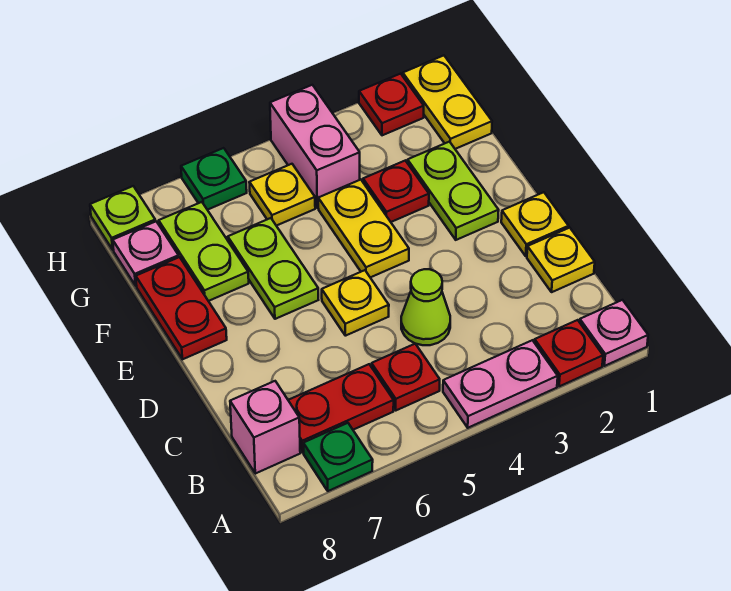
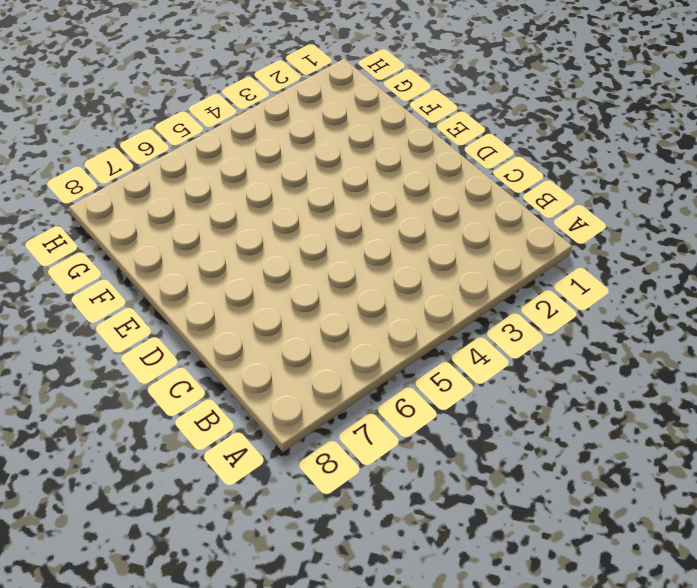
none -> pink 1x1 plate [580,300,648,366]
none -> red 1x1 plate [535,320,603,386]
none -> pink 1x2 plate [443,340,558,428]

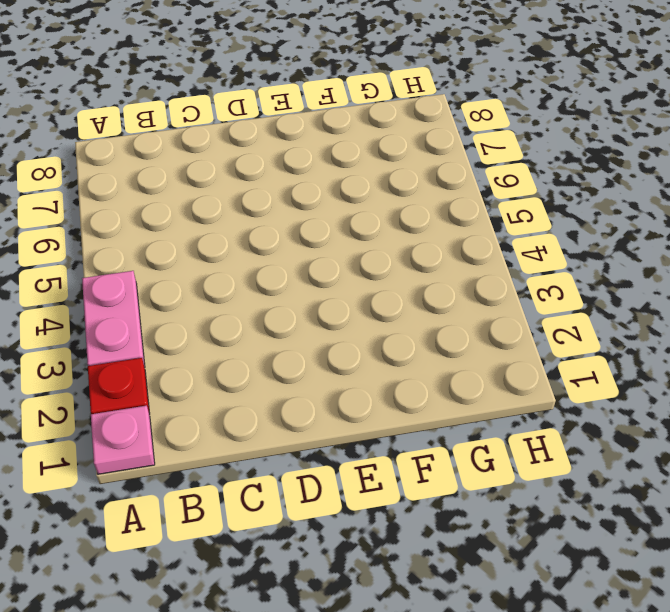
none -> green 1x1 plate [303,423,373,491]
none -> red 1x1 plate [372,344,440,410]
none -> red 1x2 plate [288,364,394,452]

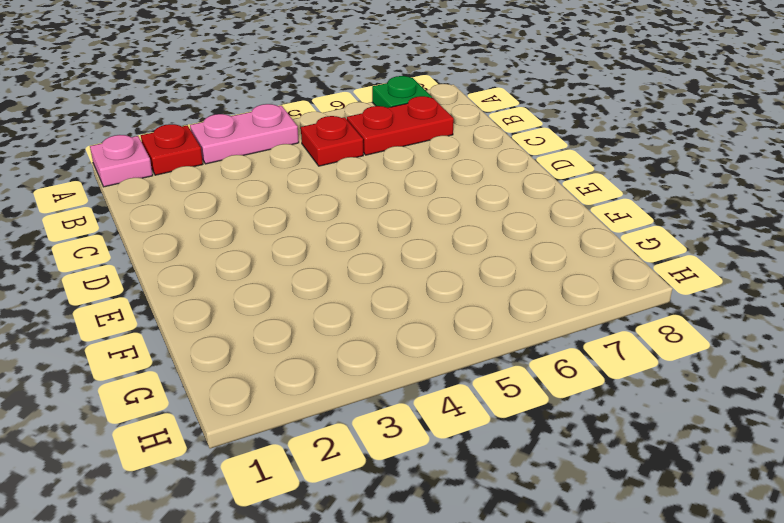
none -> pink 1x1 brick [230,381,300,474]
none -> yellow 1x1 plate [527,228,595,292]
none -> lime 1x1 cone [401,269,450,345]

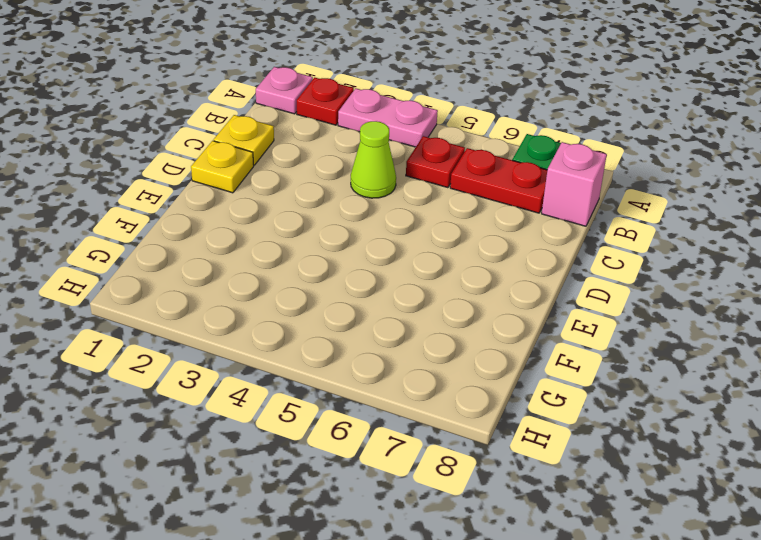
none -> yellow 1x1 plate [322,270,389,336]
none -> lime 1x2 plate [408,142,499,240]
none -> yellow 1x2 plate [318,180,409,277]

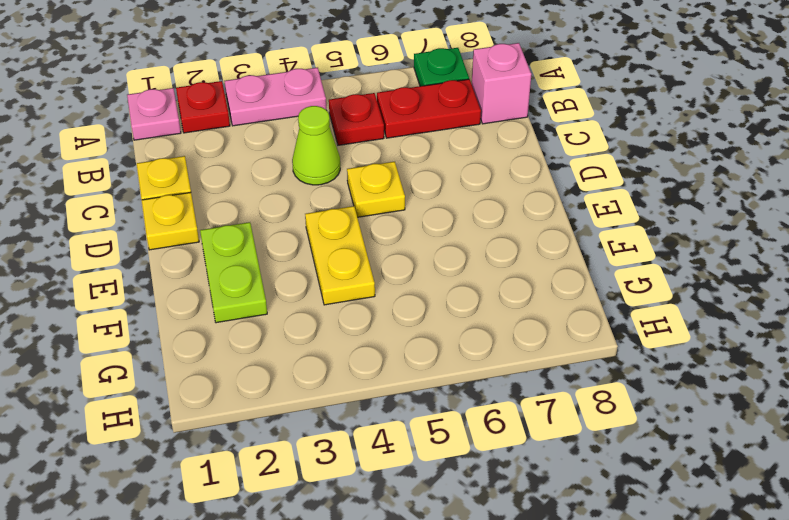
none -> lime 1x2 plate [228,218,318,319]
none -> red 1x2 plate [136,257,227,359]
none -> red 1x1 plate [363,161,429,222]

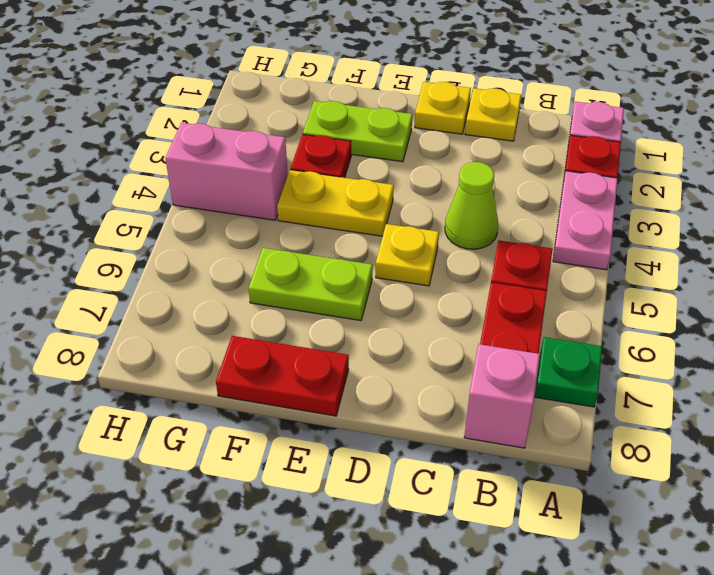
none -> lime 1x2 plate [159,202,249,301]
none -> yellow 1x2 plate [403,56,492,149]
none -> yellow 1x1 plate [249,164,315,226]

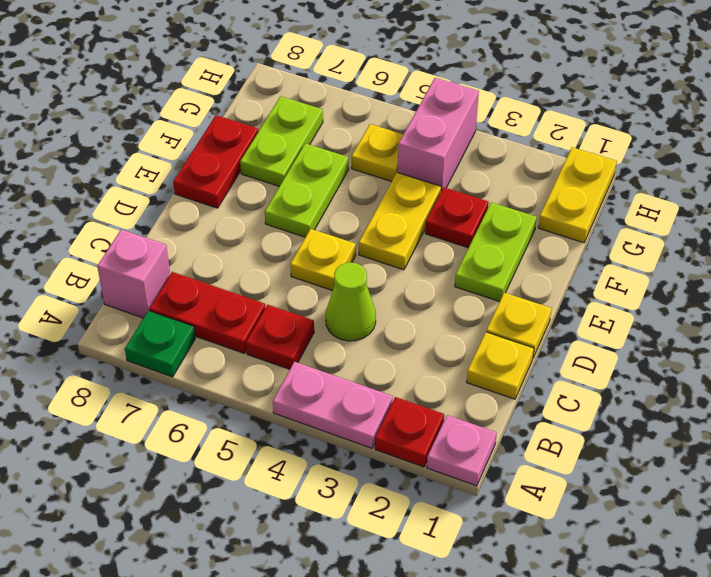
none -> pink 1x1 plate [113,221,179,286]
none -> red 1x1 plate [359,74,424,135]
none -> green 1x1 plate [181,148,247,210]

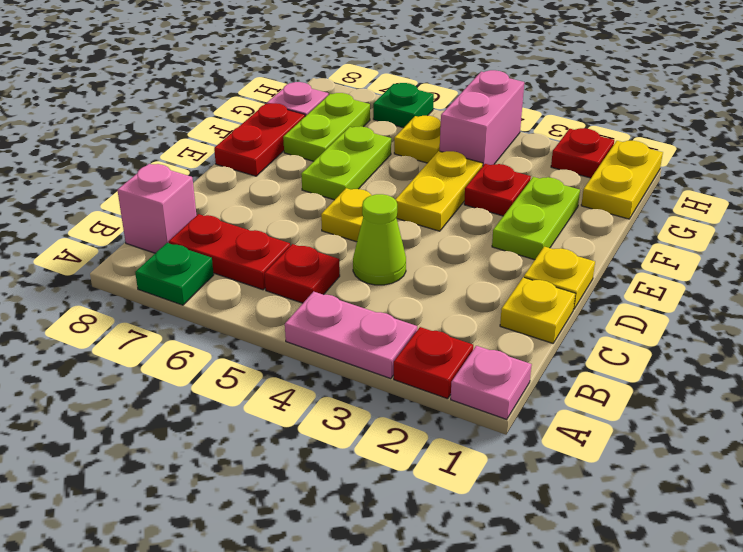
none -> lime 1x1 plate [90,186,155,250]

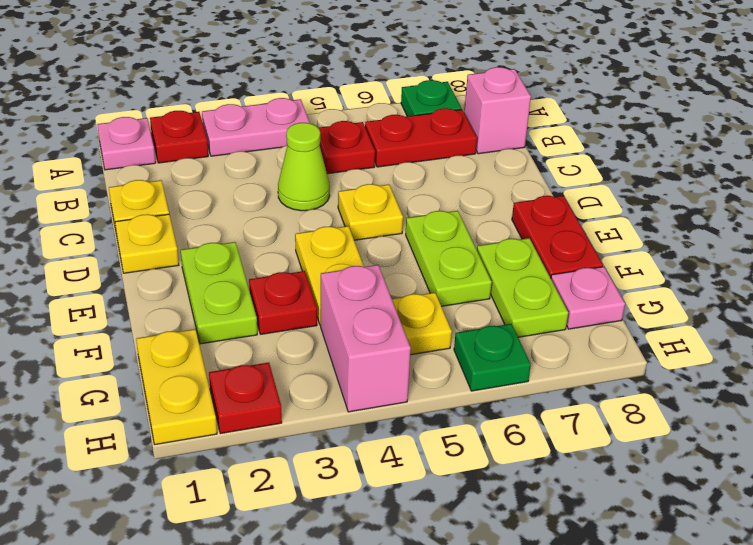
none -> lime 1x1 plate [90,186,155,250]

